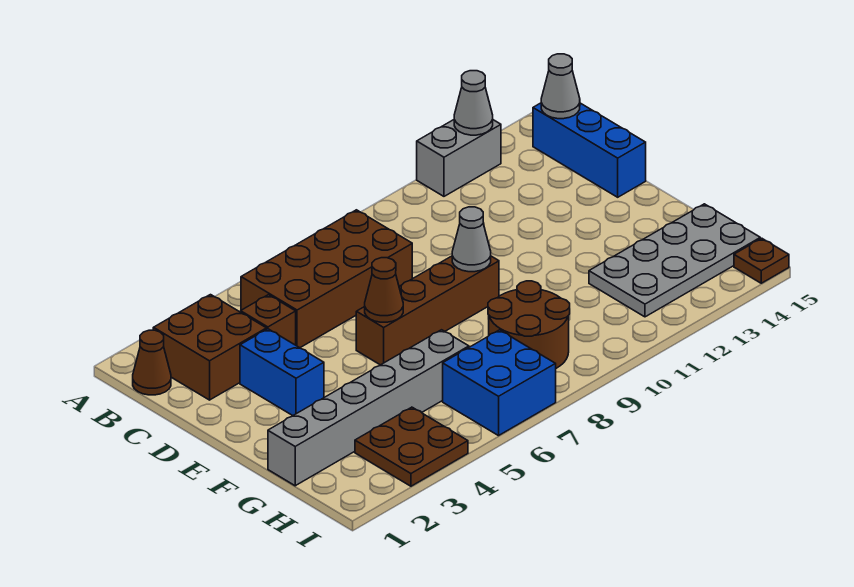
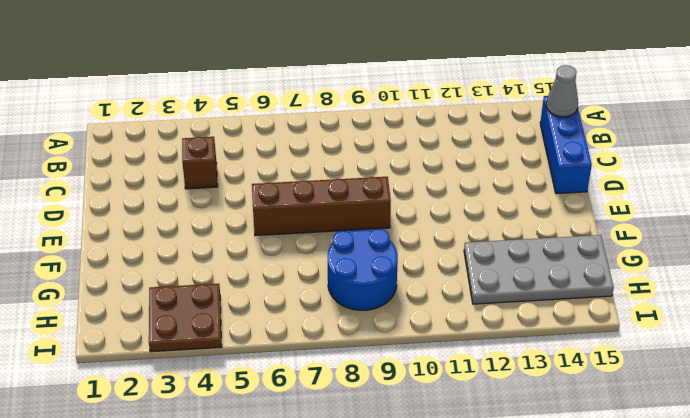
blue 2x2 round brick [328,229,398,310] -> brown 2x2 round brick [488,281,570,368]
none -> grey 1x2 brick [417,120,501,196]
none -> brown 1x1 cone [133,330,171,395]
none -> brown 2x2 brick [153,295,267,400]

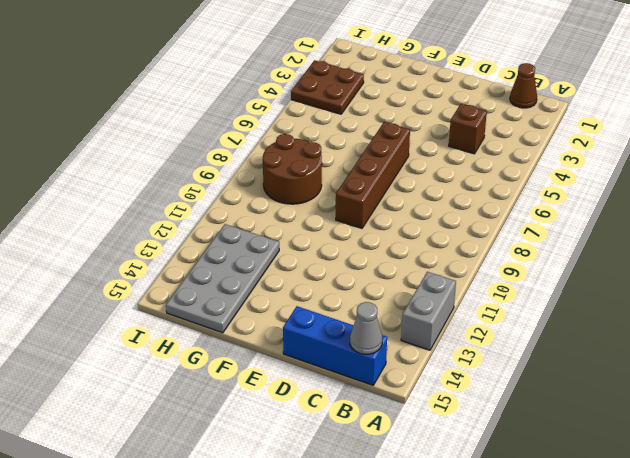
none -> brown 2x2 brick [153,295,267,400]
none -> brown 2x4 brick [241,210,412,348]
none -> blue 1x2 brick [240,329,324,416]

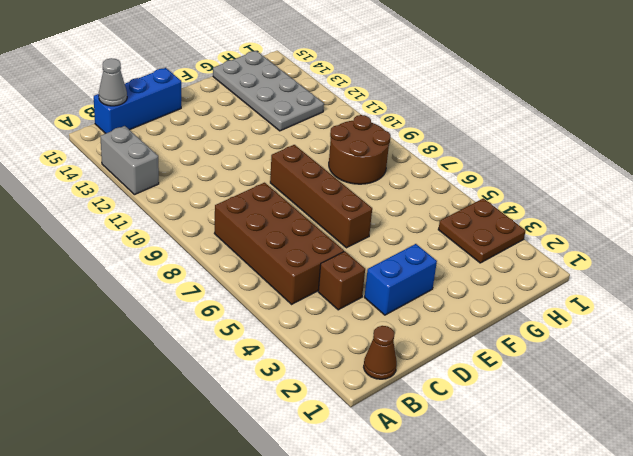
none -> brown 2x2 brick [153,295,267,400]
none -> grey 1x6 brick [268,330,469,486]
none -> blue 2x2 brick [443,330,556,436]

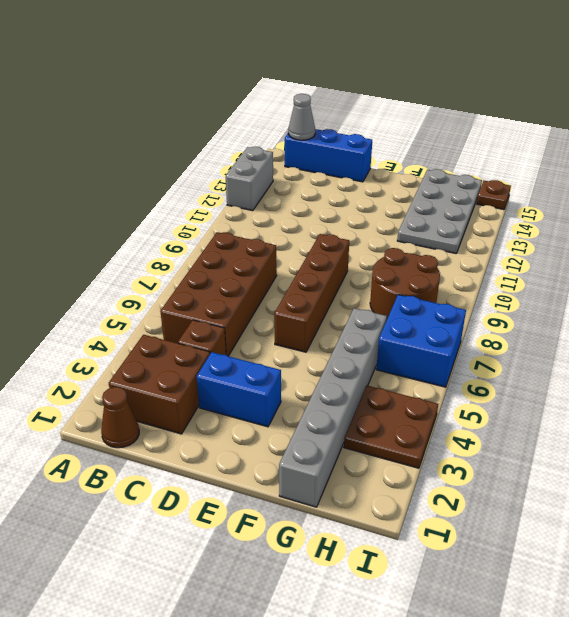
none -> grey 1x1 cone [454,71,493,135]
none -> brown 1x1 cone [365,258,403,322]
none -> grey 1x1 cone [452,207,491,272]

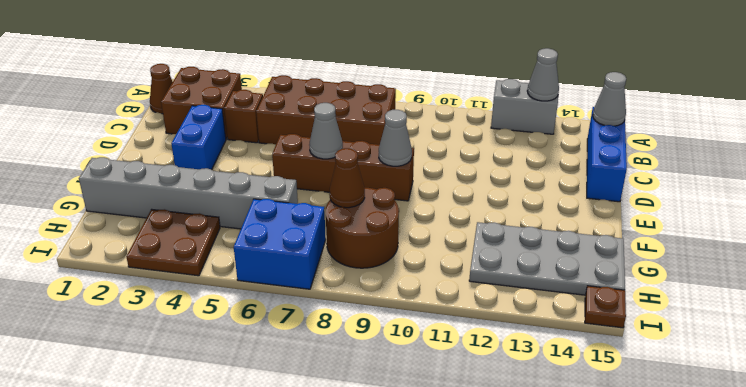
grey 1x1 cone [309,103,343,159] -> none
brown 1x1 cone [330,148,365,208] -> brown 1x1 cone moved to [365,258,403,322]

